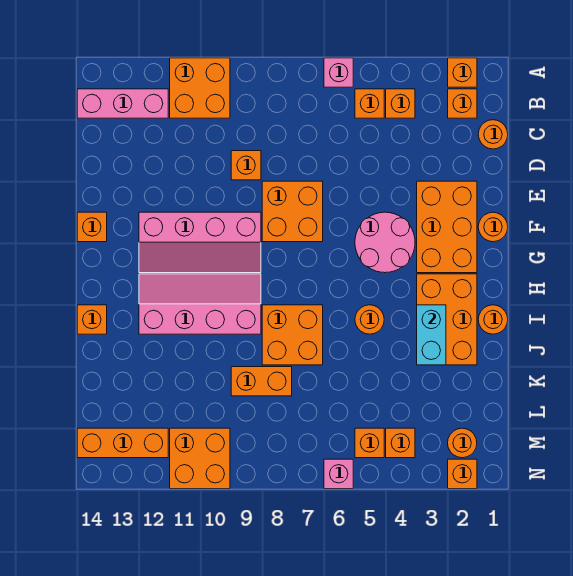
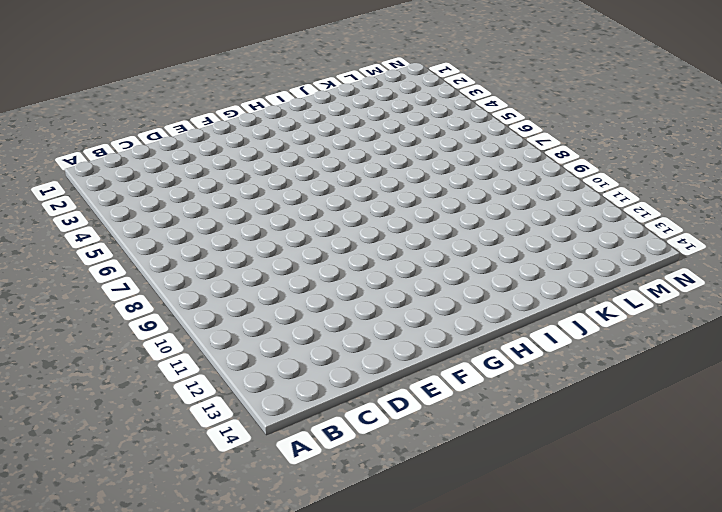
none -> orange 1x1 brick [448,58,477,87]
none -> pink 1x1 brick [324,58,353,87]
none -> orange 2x2 brick [170,58,230,118]
none -> orange 1x1 brick [448,89,477,118]

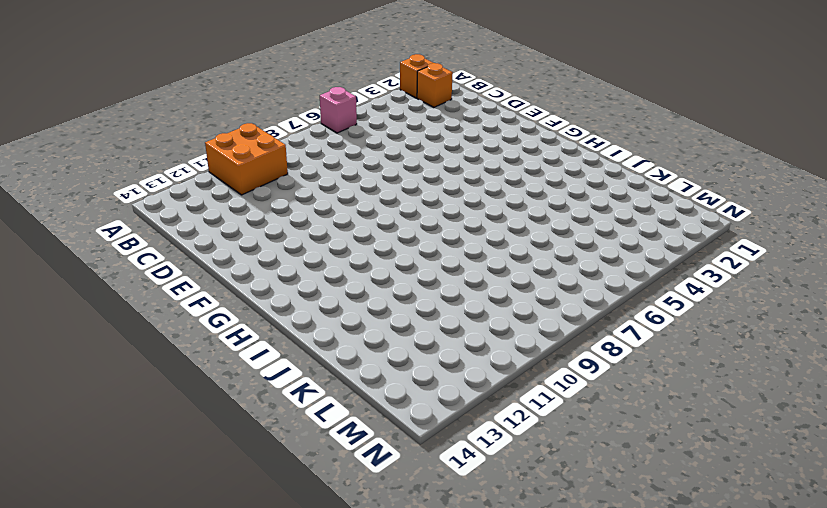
none -> orange 1x1 brick [386,89,415,118]
none -> orange 1x1 brick [355,89,384,118]
none -> pink 1x3 brick [77,89,168,118]
none -> orange 1x1 round brick [478,120,508,149]

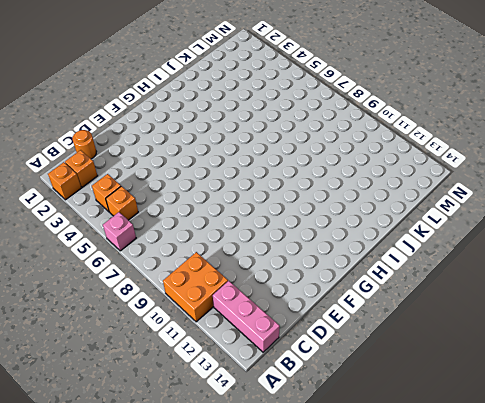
none -> orange 1x1 brick [231,151,261,180]
none -> orange 2x3 brick [417,181,477,273]
none -> orange 2x2 brick [262,181,323,242]
none -> orange 1x1 round brick [478,212,508,242]

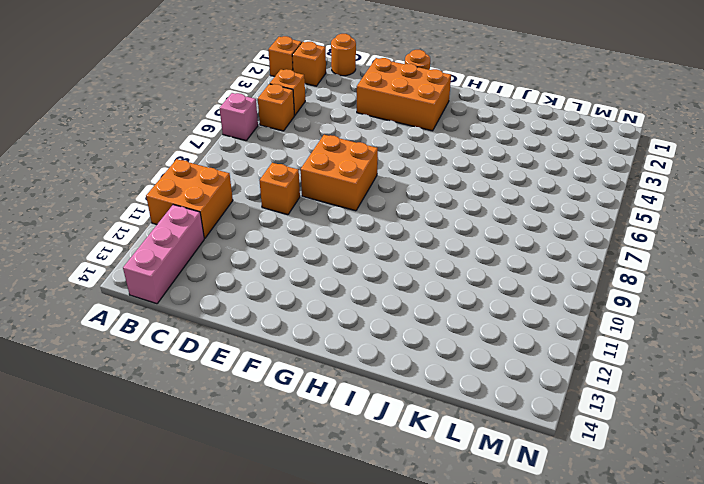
none -> pink 2x2 round brick [355,212,415,273]
none -> pink 2x4 slope [139,212,261,273]
none -> orange 1x1 brick [77,212,107,242]
none -> orange 2x3 brick [417,274,477,365]

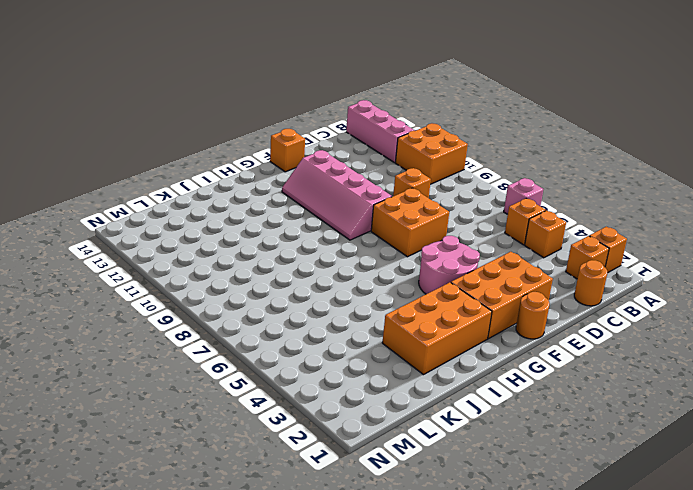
none -> pink 2x4 slope [139,274,261,334]
none -> orange 1x1 round brick [478,305,508,334]
none -> orange 1x1 round brick [355,305,384,334]
none -> orange 2x2 brick [262,305,323,365]

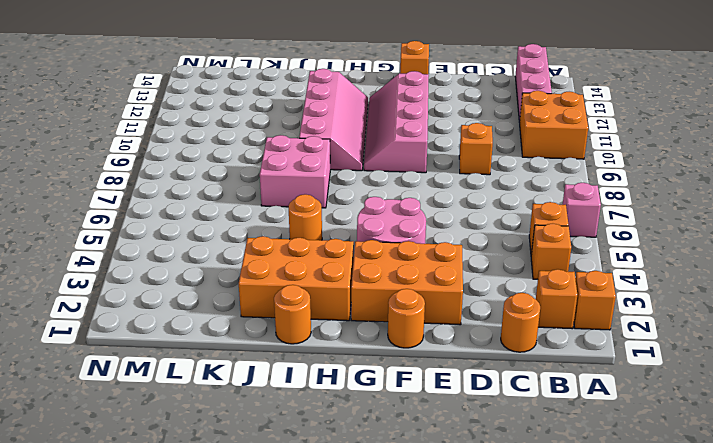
pink 2x2 brick [260,135,330,208] -> orange 2x2 brick [262,305,323,365]
none -> orange 2x2 brick [262,181,323,242]
none -> orange 1x1 brick [77,305,107,334]
none -> orange 1x2 brick [231,367,292,396]
none -> orange 1x1 round brick [448,428,477,458]

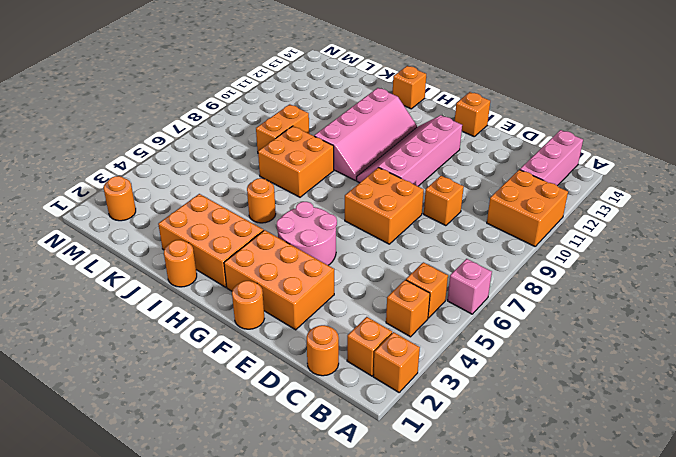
none -> orange 1x1 brick [386,428,415,458]
none -> orange 1x1 brick [355,428,384,458]
none -> orange 2x2 brick [170,428,230,489]
none -> orange 1x3 brick [77,428,168,458]

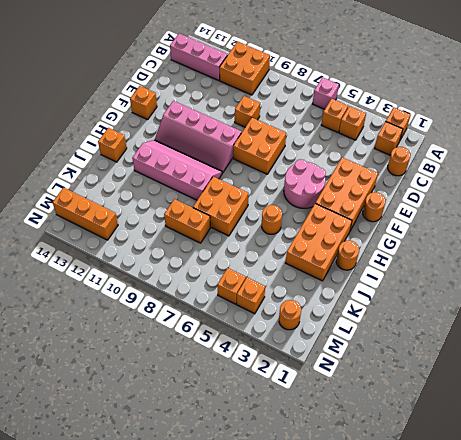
none -> orange 2x2 brick [170,428,230,489]
none -> orange 1x1 brick [448,459,477,489]
none -> pink 1x1 brick [324,459,353,489]
none -> cyan 1x2 brick [417,305,446,365]

